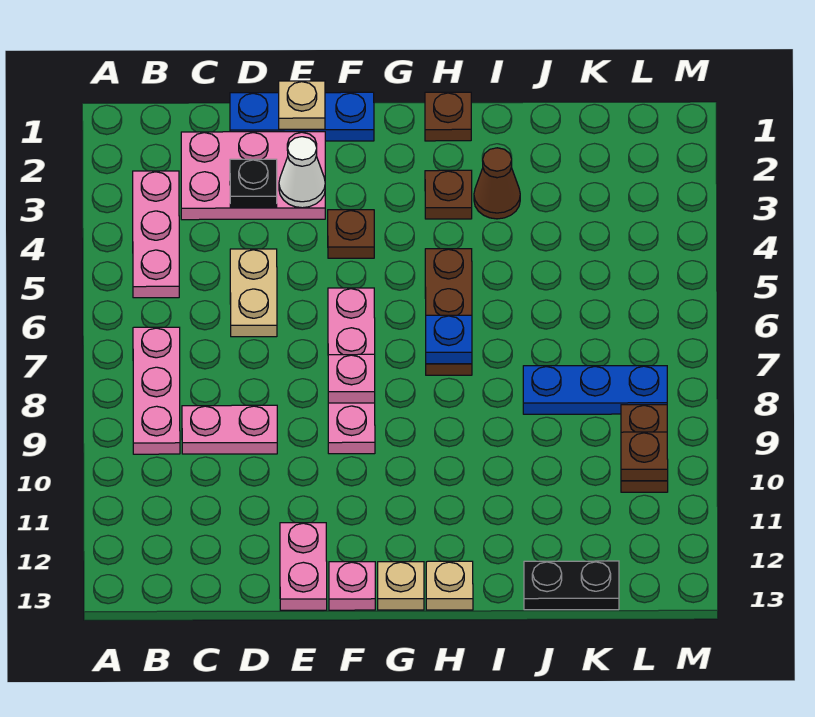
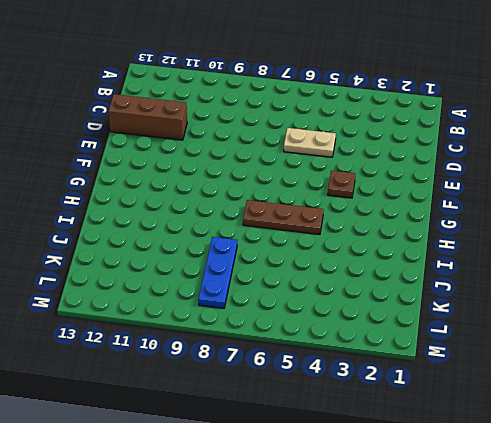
brown 1x3 brick [108,94,187,140] -> none
none -> pink 1x3 plate [133,171,179,298]
none -> pink 1x3 plate [133,327,180,454]
none -> pink 2x3 plate [181,132,325,220]

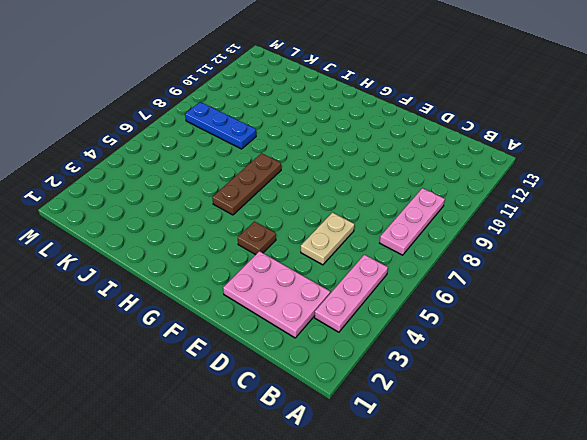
none -> pink 1x2 plate [182,405,277,454]
none -> blue 1x3 plate [230,92,374,141]
none -> pink 1x2 plate [280,523,327,610]

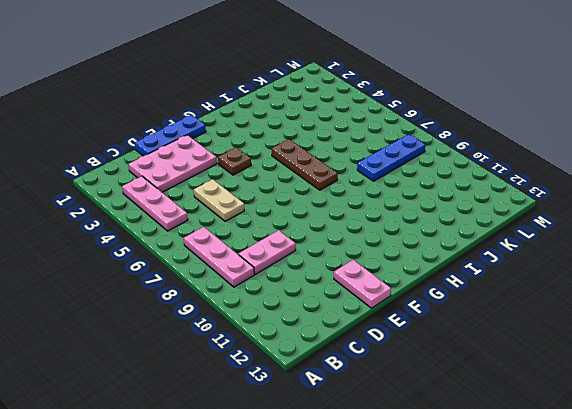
none -> pink 1x4 plate [328,288,375,454]
none -> pink 1x1 plate [329,562,375,610]
none -> tan 1x1 plate [378,562,424,610]

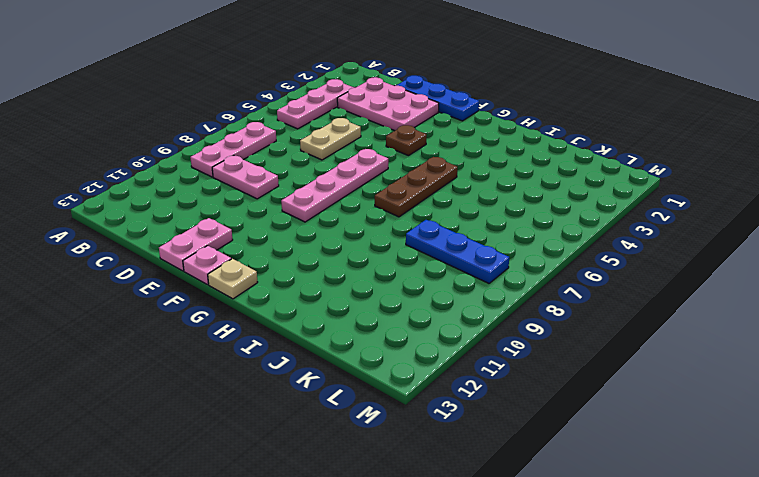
none -> brown 1x1 plate [425,92,471,141]
none -> brown 1x1 plate [425,170,472,219]
none -> tan 1x1 plate [426,561,473,610]

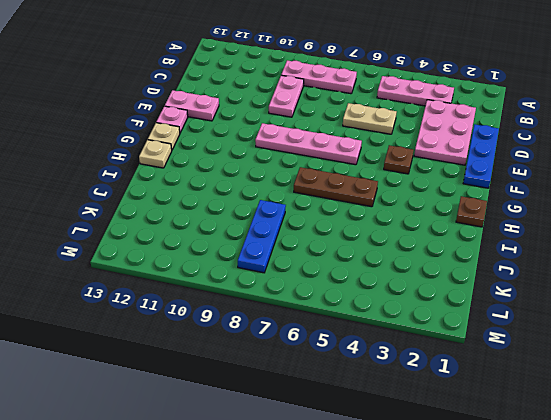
none -> brown 1x1 plate [425,170,472,219]
none -> brown 1x1 cone [474,148,520,219]
none -> black 1x2 plate [524,561,619,610]

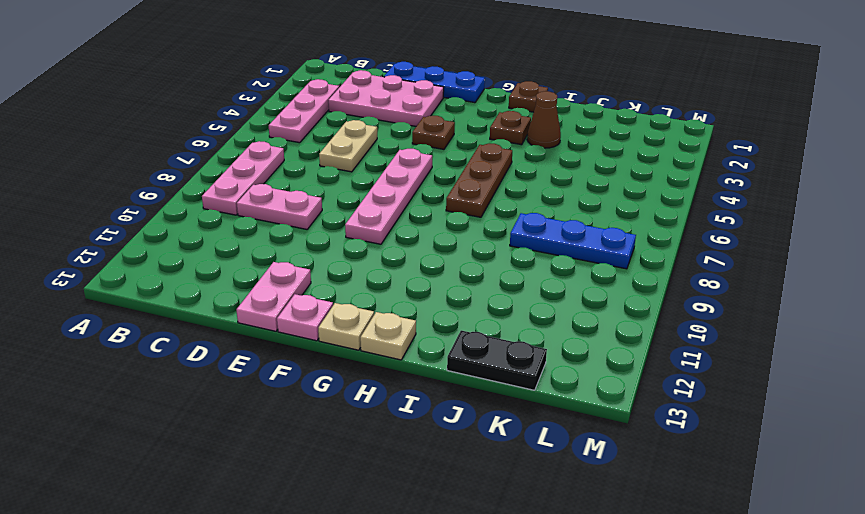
none -> brown 1x2 plate [621,405,668,492]
none -> black 1x1 plate [230,159,277,208]
none -> tan 1x1 plate [279,81,325,129]

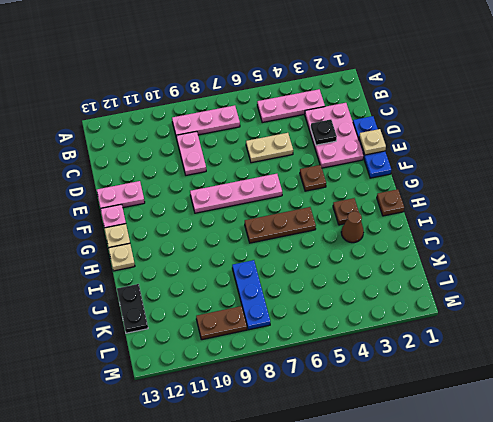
none -> white 1x1 cone [279,137,325,208]
none -> pink 1x1 plate [328,354,375,403]
none -> blue 1x1 plate [426,315,472,364]

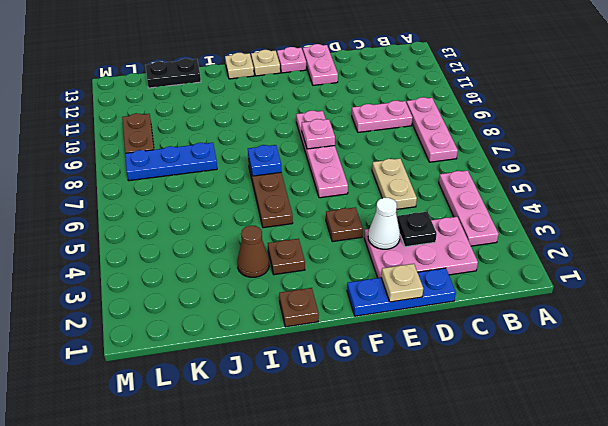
none -> brown 1x1 plate [621,432,668,481]

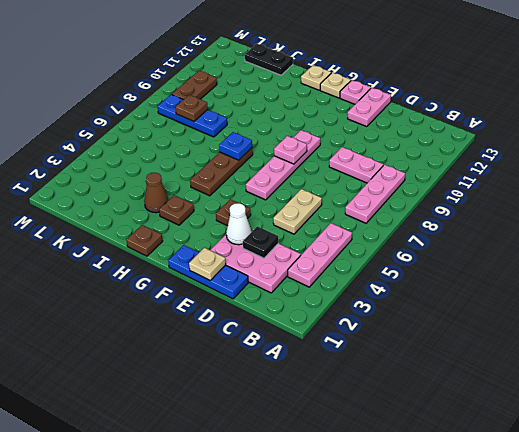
brown 1x1 plate [175,95,208,121] -> brown 1x1 plate moved to [621,432,668,481]

